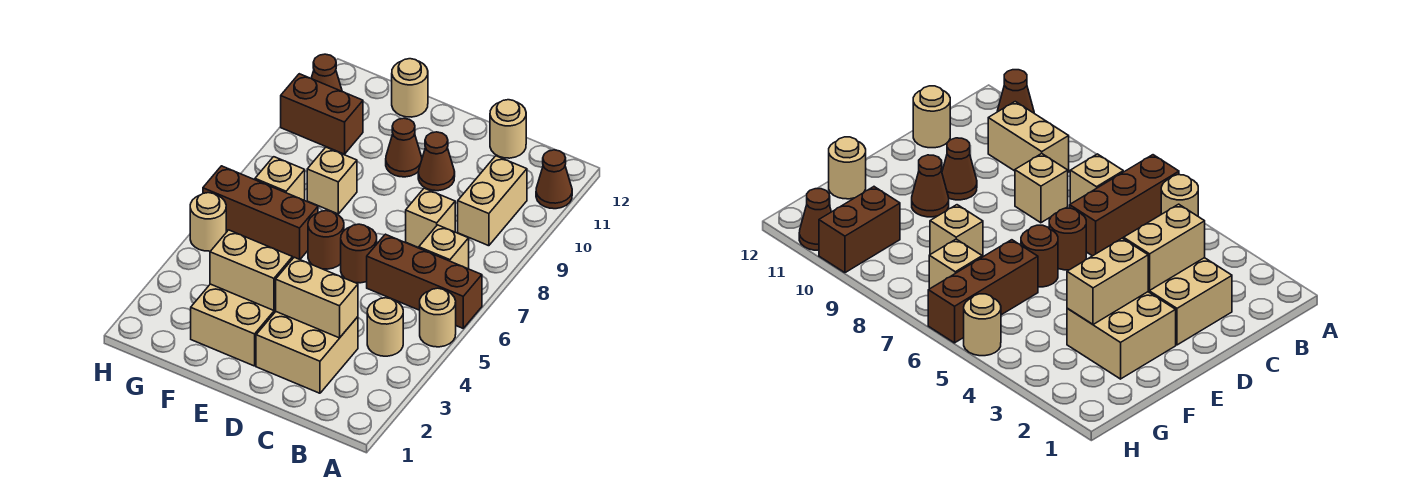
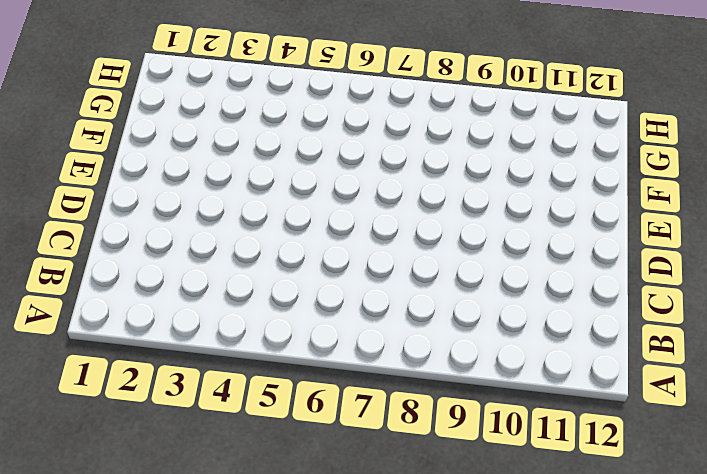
none -> tan 1x1 round brick [420,288,456,347]
none -> brown 1x3 brick [367,234,482,328]
none -> brown 1x1 cone [536,150,572,209]

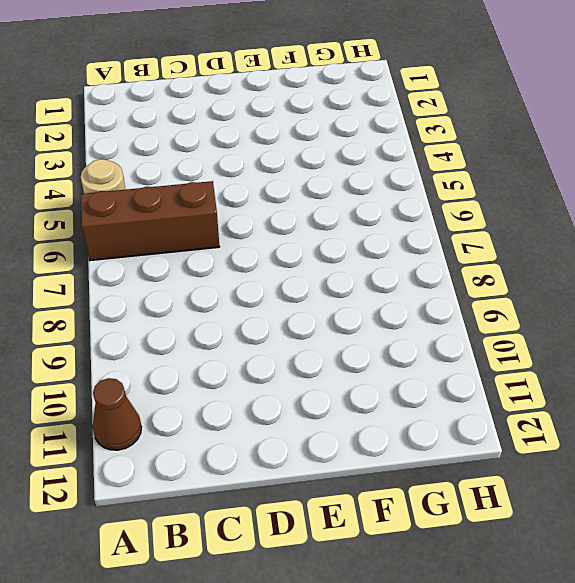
none -> tan 1x1 round brick [367,298,403,356]
none -> tan 1x1 brick [419,225,469,269]
none -> tan 1x2 brick [458,156,527,246]

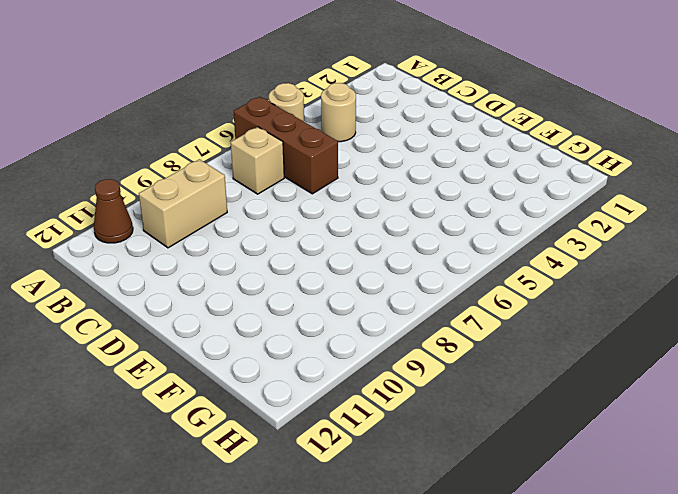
none -> tan 2x2 brick [256,312,358,393]
none -> tan 1x1 brick [406,188,455,248]
none -> tan 1x1 round brick [490,100,526,158]

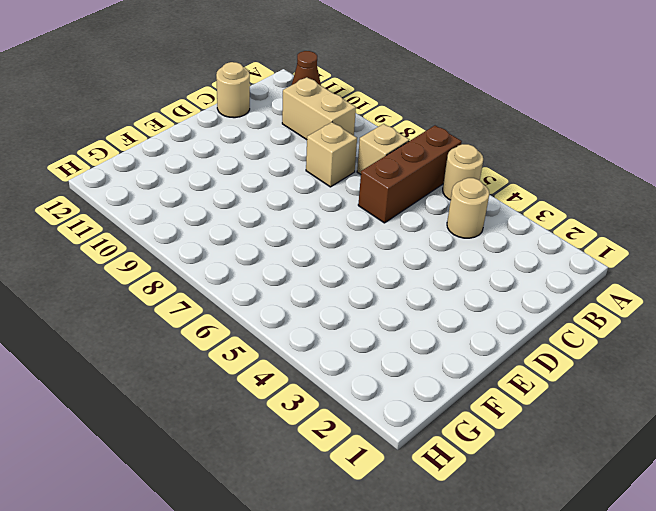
none -> tan 2x2 brick [256,312,358,393]
none -> brown 1x1 round brick [341,224,377,283]
none -> brown 1x1 cone [418,132,455,191]

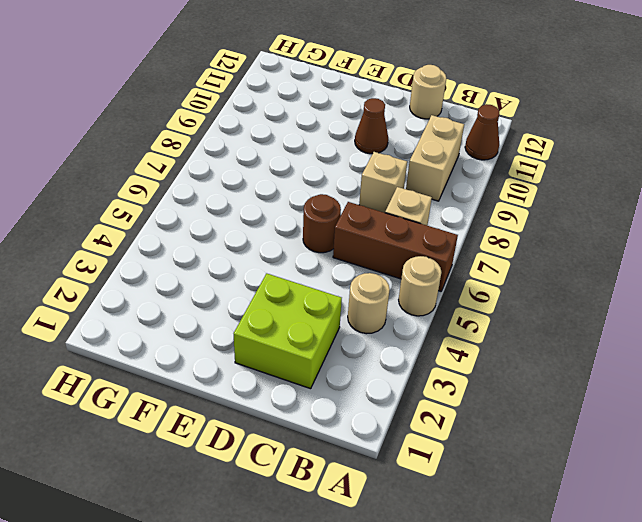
lime 2x2 brick [234,273,342,389] -> tan 2x2 brick [256,312,358,393]
none -> tan 2x2 brick [191,284,276,366]
none -> brown 1x1 round brick [308,211,344,269]
none -> brown 1x1 cone [386,118,422,177]

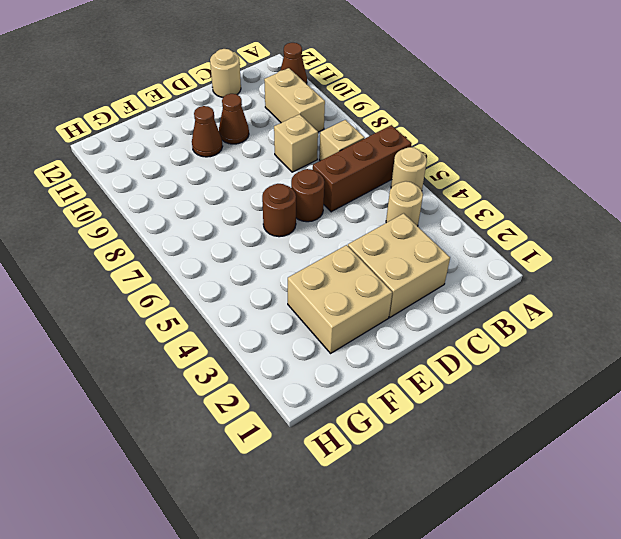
none -> brown 1x3 brick [203,166,318,259]
none -> tan 1x1 brick [307,147,357,214]
none -> tan 1x1 round brick [392,59,428,117]

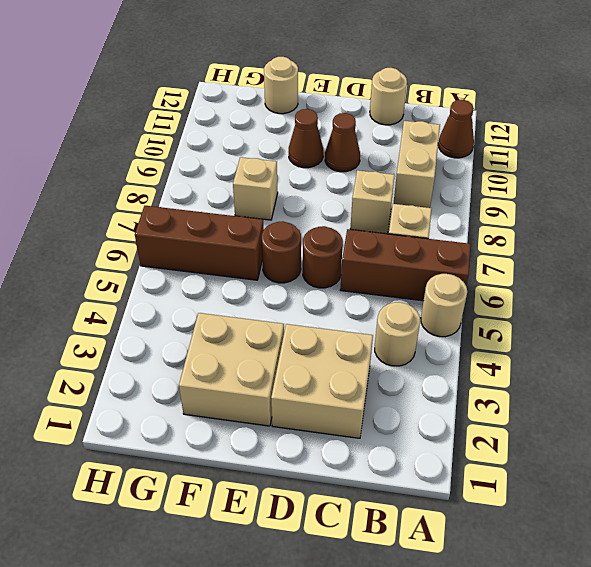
none -> tan 1x1 brick [255,157,305,200]
none -> brown 1x2 brick [281,74,363,154]
none -> tan 1x1 round brick [190,193,226,251]

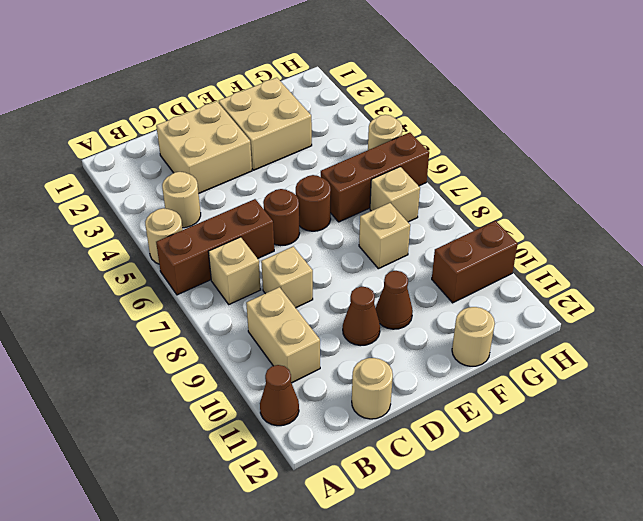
none -> brown 1x1 cone [311,54,342,91]
none -> tan 1x2 brick [276,257,358,338]
none -> tan 1x2 brick [210,230,293,310]

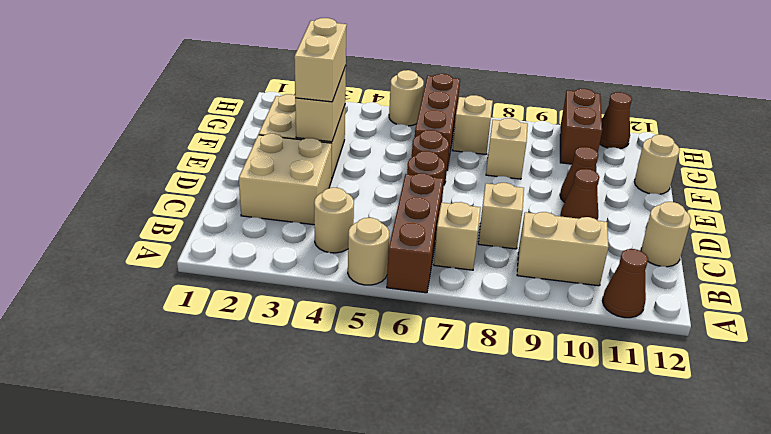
tan 1x2 brick [294,18,347,102] -> tan 1x2 brick moved to [276,257,358,338]

